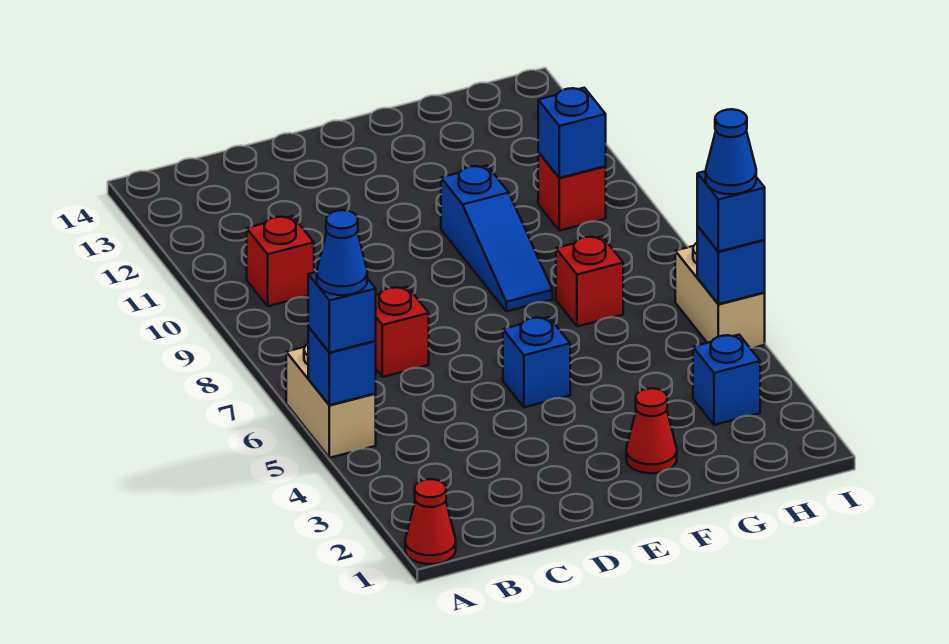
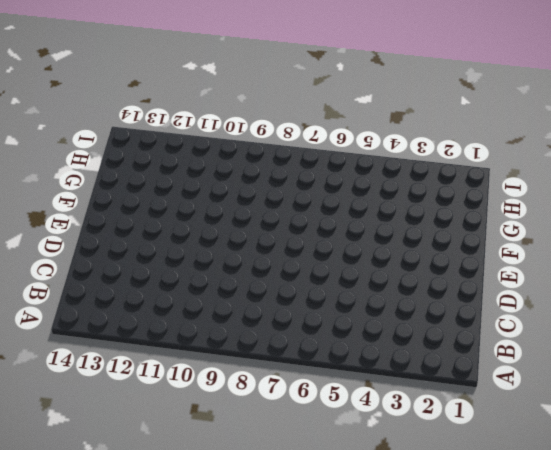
none -> red 1x1 cone [405,479,456,564]
none -> tan 1x2 brick [286,344,376,458]
none -> red 1x1 brick [247,216,314,306]

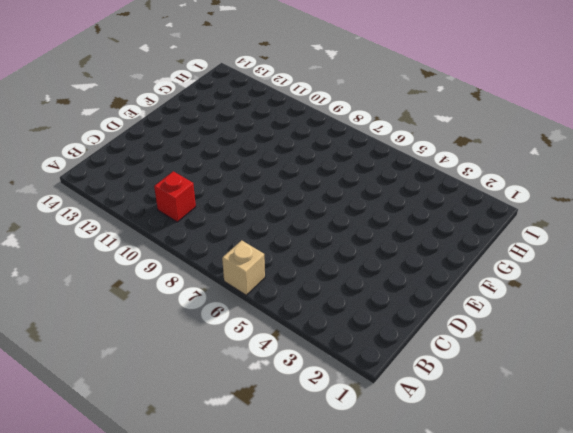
tan 1x1 brick [222,240,265,295] -> tan 1x2 brick [286,344,376,458]
none -> red 1x1 cone [405,479,456,564]
none -> red 1x1 brick [376,287,429,377]
none -> blue 1x1 brick [503,317,570,407]

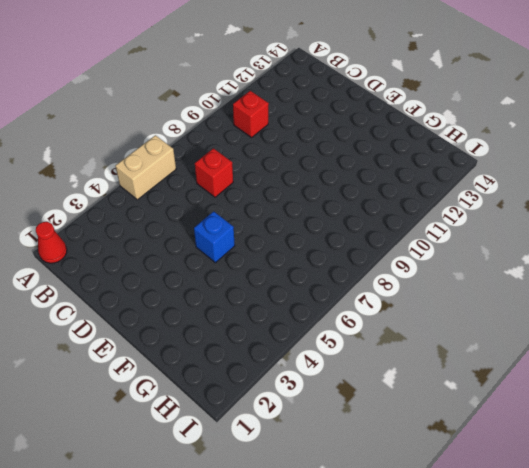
none -> red 1x1 cone [626,388,677,473]
none -> blue 1x3 slope [441,166,553,311]
none -> red 1x1 brick [556,236,623,327]

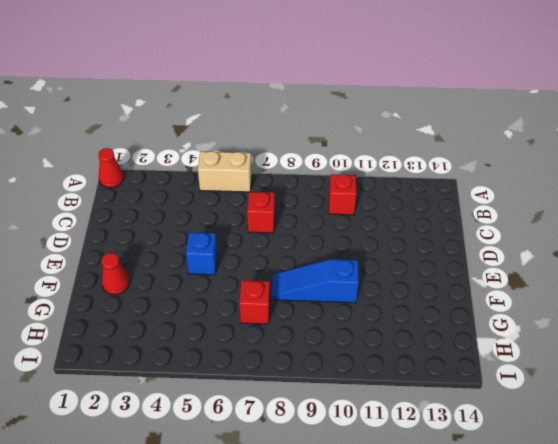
none -> blue 1x1 brick [693,335,760,425]
none -> red 1x1 brick [538,153,606,231]
none -> tan 1x2 brick [675,243,765,348]

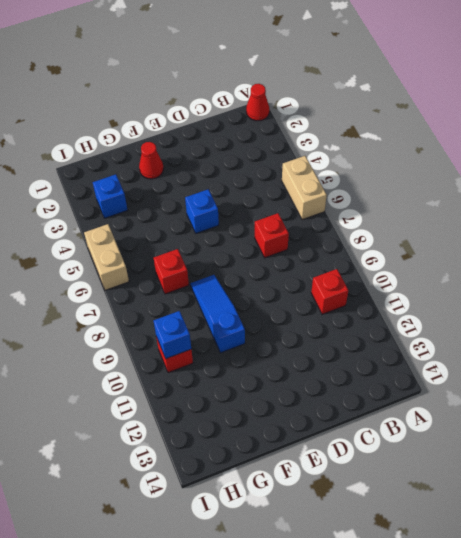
none -> blue 1x1 brick [308,327,376,405]
none -> blue 1x1 brick [697,226,765,304]
none -> blue 1x1 brick [308,272,376,353]

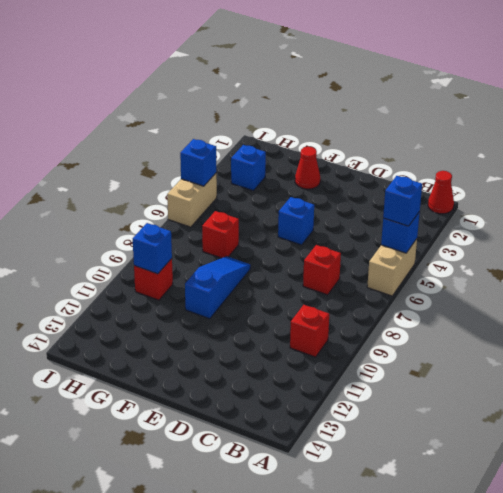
none -> blue 1x1 brick [697,171,765,252]
none -> blue 1x1 cone [317,210,367,295]
none -> blue 1x1 cone [706,109,756,194]

